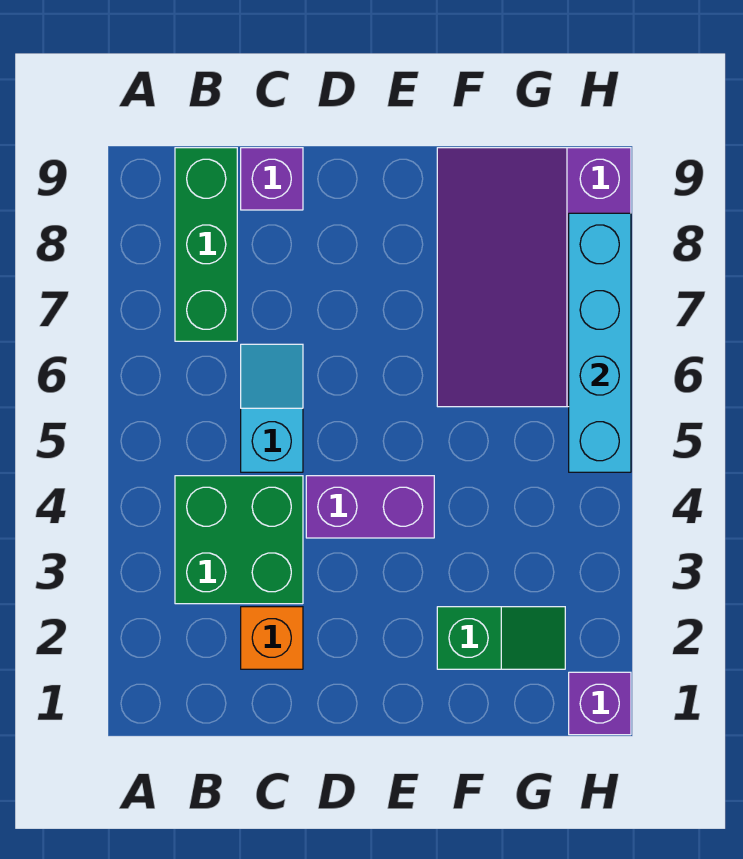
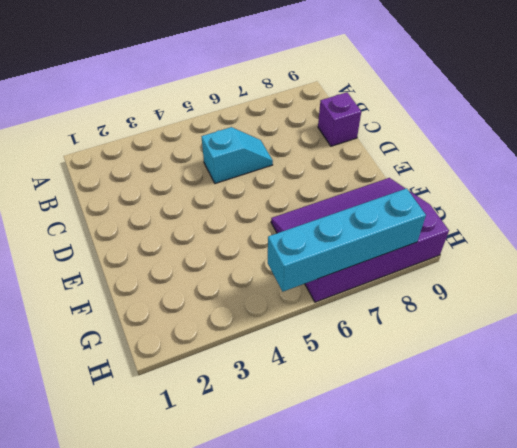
none -> green 2x2 brick [175,476,303,604]
none -> green 1x3 brick [175,148,237,341]

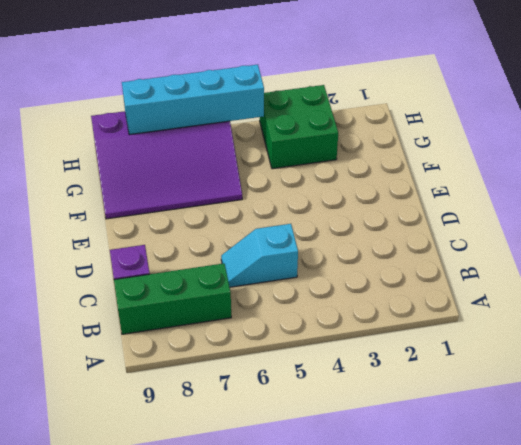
green 2x2 brick [260,85,338,169] -> green 2x2 brick moved to [175,476,303,604]
none -> orange 1x1 brick [241,607,303,669]
none -> purple 1x2 brick [306,476,434,538]

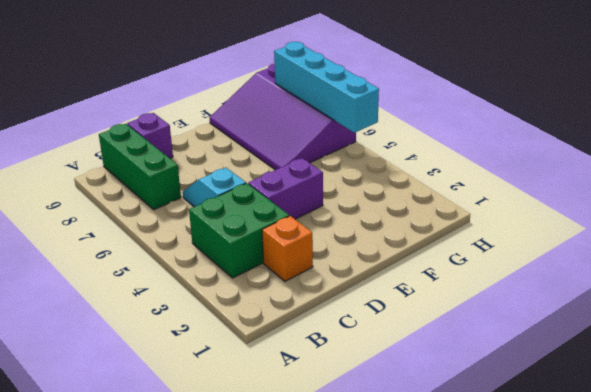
none -> green 1x2 slope [437,607,565,669]
none -> purple 1x1 brick [569,672,631,735]

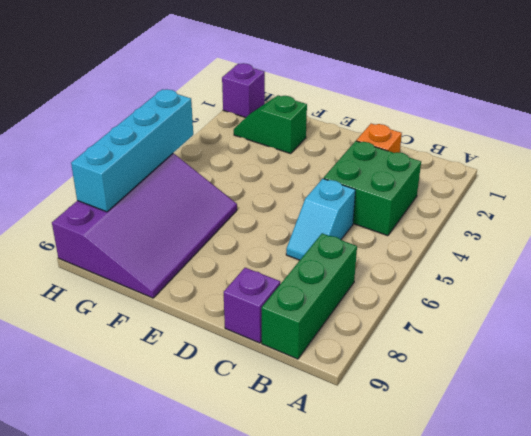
none -> purple 1x2 brick [306,476,434,538]

